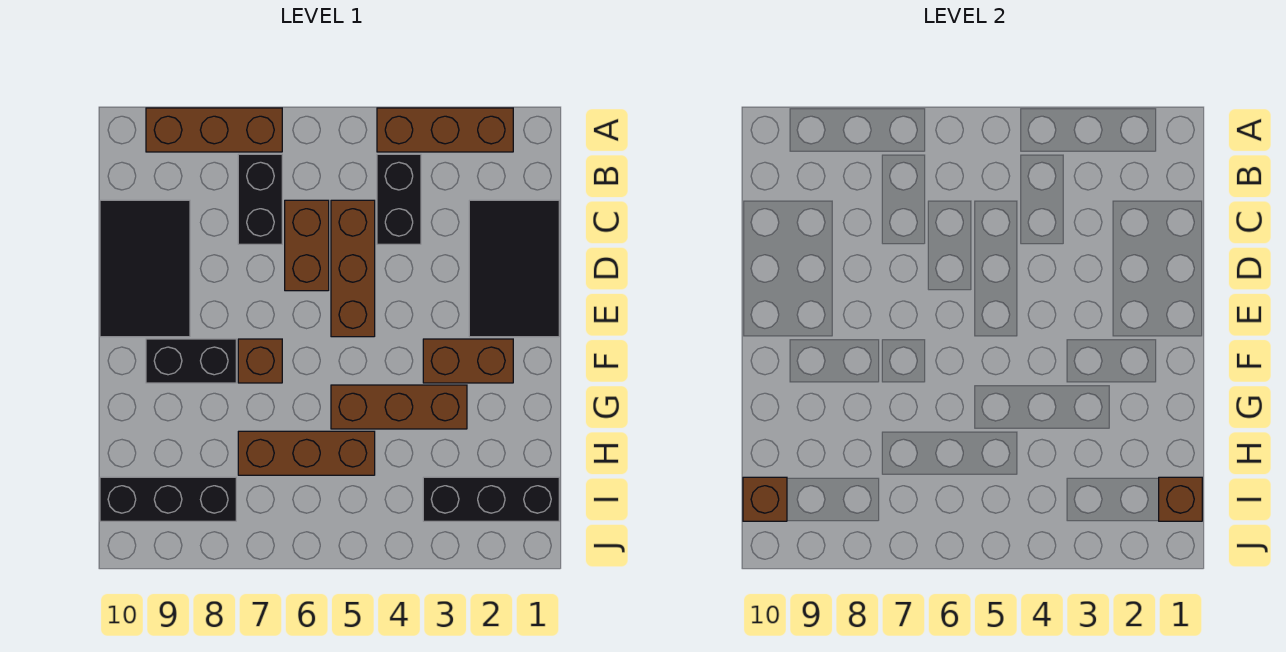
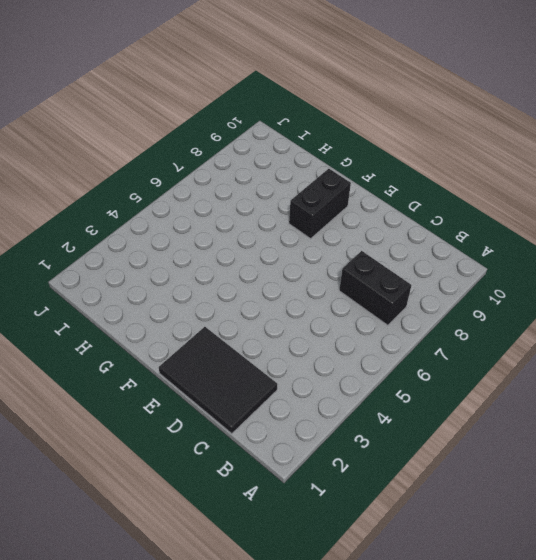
none -> brown 1x3 brick [377,108,513,152]
none -> brown 1x3 brick [146,108,282,152]
none -> black 1x2 brick [377,154,421,244]

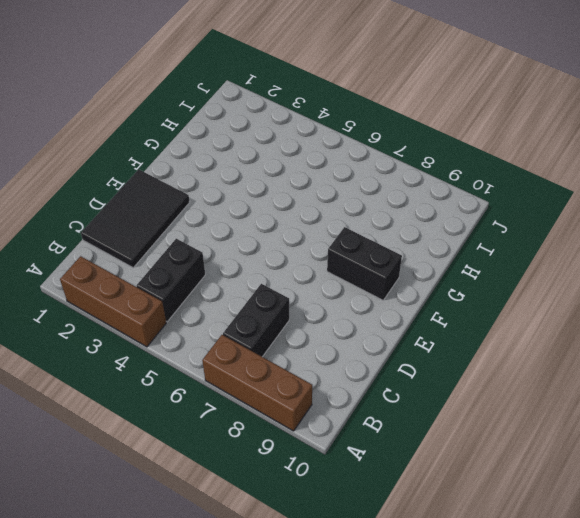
none -> brown 1x3 brick [331,200,375,337]
none -> brown 1x2 brick [285,200,329,291]
none -> black 2x3 tile [100,200,190,337]

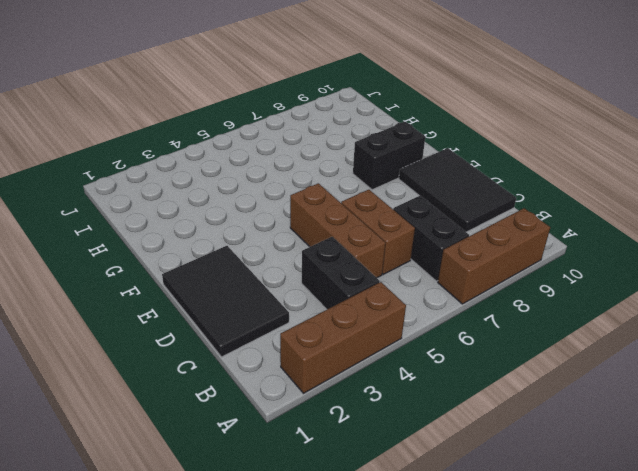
none -> brown 1x2 brick [423,339,513,383]
none -> brown 1x1 brick [238,339,282,383]
none -> brown 1x3 brick [331,385,467,429]

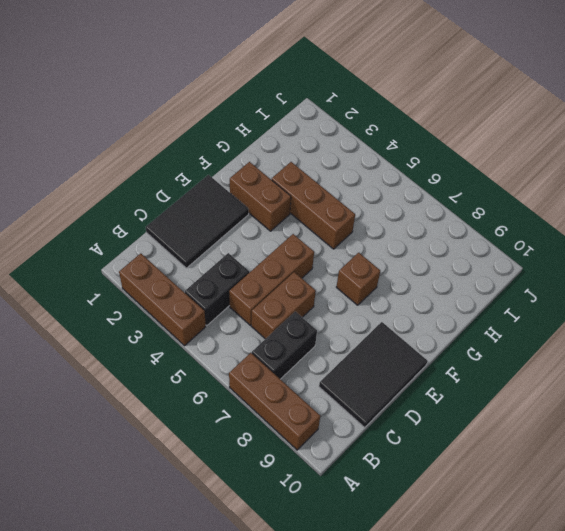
none -> black 1x2 brick [146,339,236,383]
none -> brown 1x3 brick [238,431,375,475]
none -> black 1x3 brick [423,477,559,521]

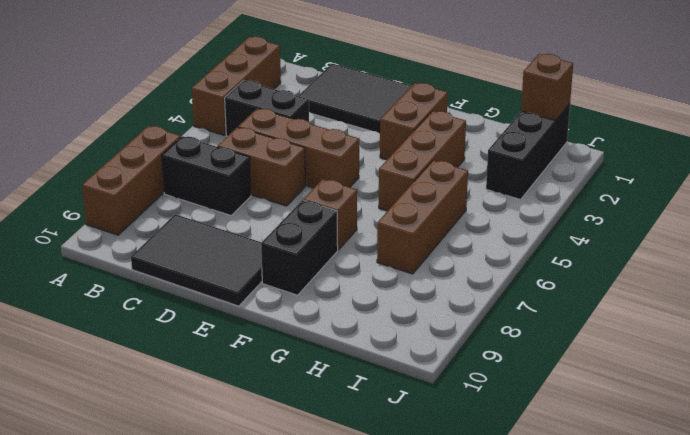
none -> black 1x3 brick [100,477,236,521]
none -> brown 1x1 brick [743,477,787,521]

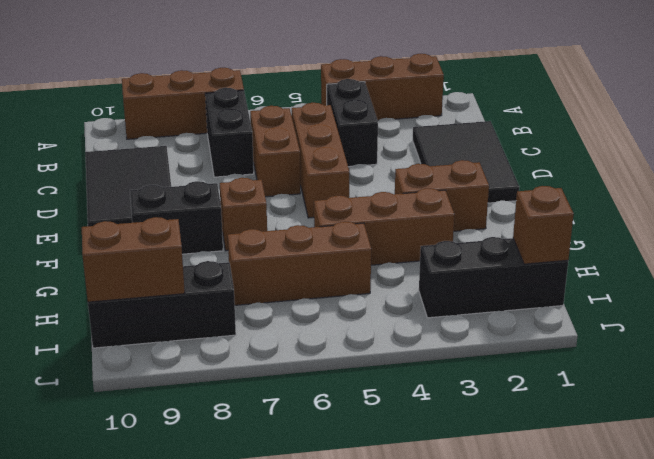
brown 1x2 brick [82,217,185,302] -> brown 1x1 brick [743,477,787,521]

